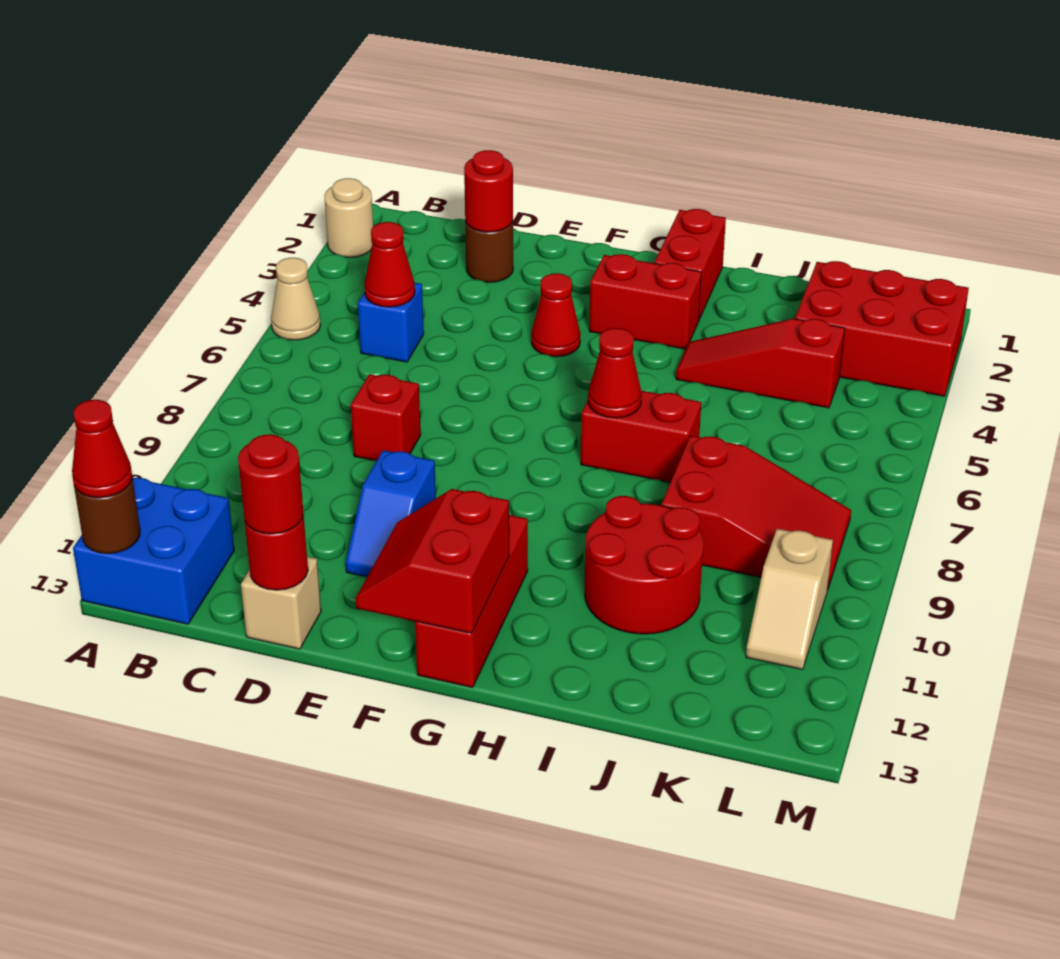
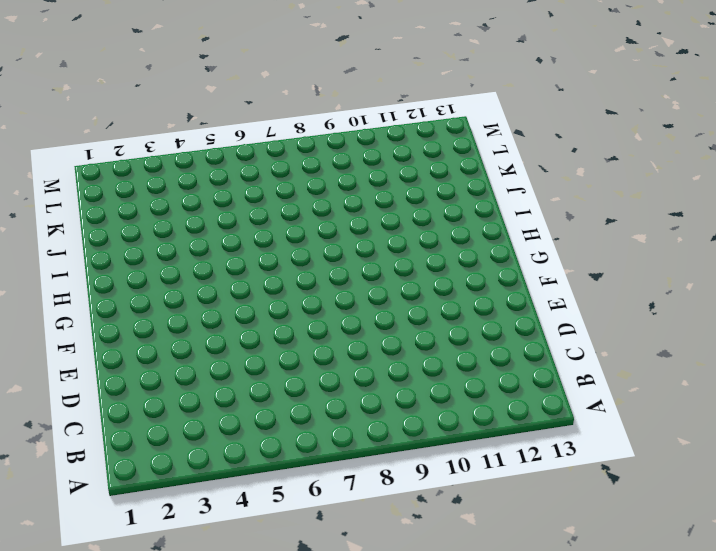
none -> tan 1x1 round brick [324,178,373,257]
none -> tan 1x1 cone [271,258,321,340]
none -> blue 2x2 brick [73,478,234,624]

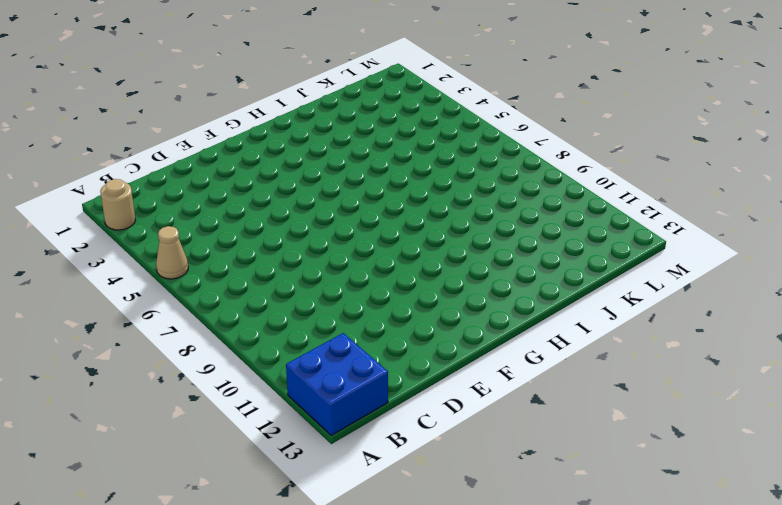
none -> blue 1x1 brick [358,283,424,362]
none -> brown 1x1 round brick [465,221,513,282]
none -> red 1x1 brick [351,374,421,461]

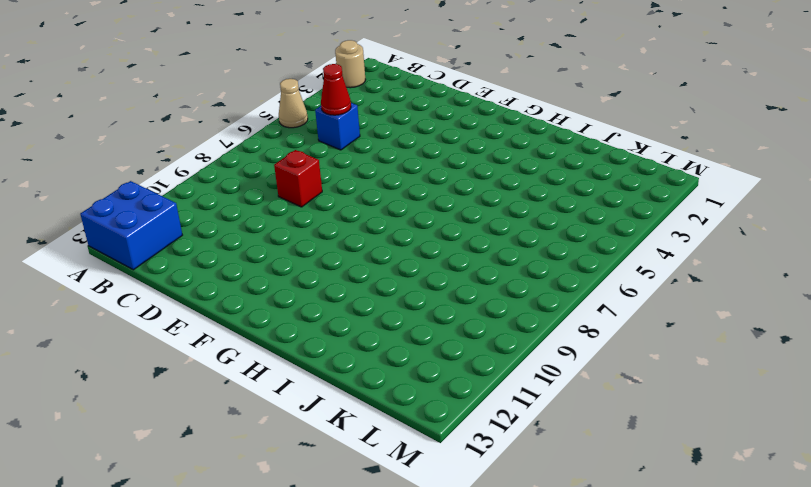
none -> brown 1x1 round brick [465,221,513,282]
none -> tan 1x1 brick [241,557,321,649]
none -> blue 1x2 slope [346,450,436,577]

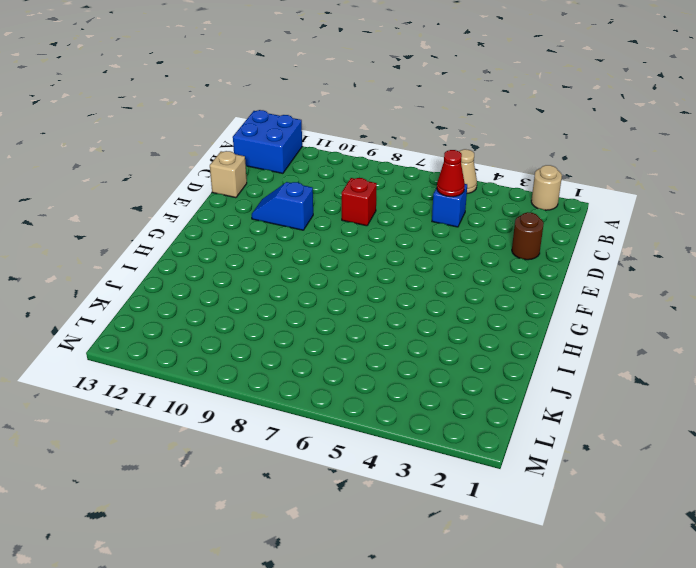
none -> red 1x1 cone [531,273,581,357]
none -> red 1x2 brick [589,254,701,349]
none -> red 1x3 brick [415,515,528,688]

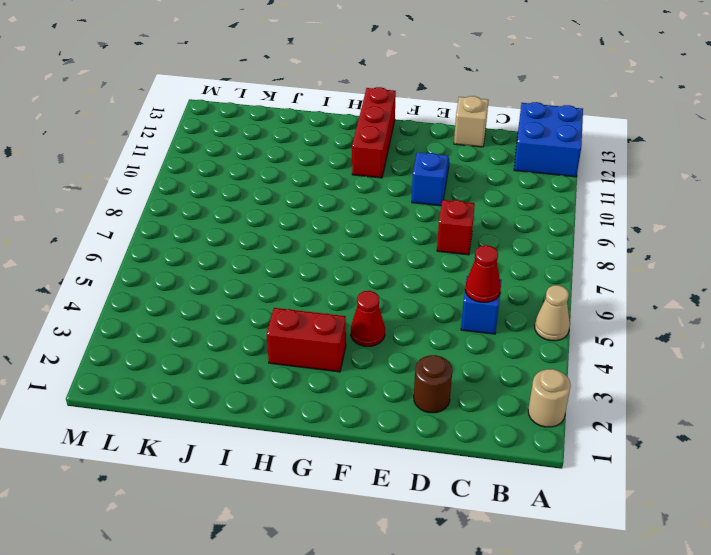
none -> red 1x2 brick [654,209,726,320]
none -> red 1x2 brick [581,391,701,482]
none -> red 1x3 slope [676,319,845,408]

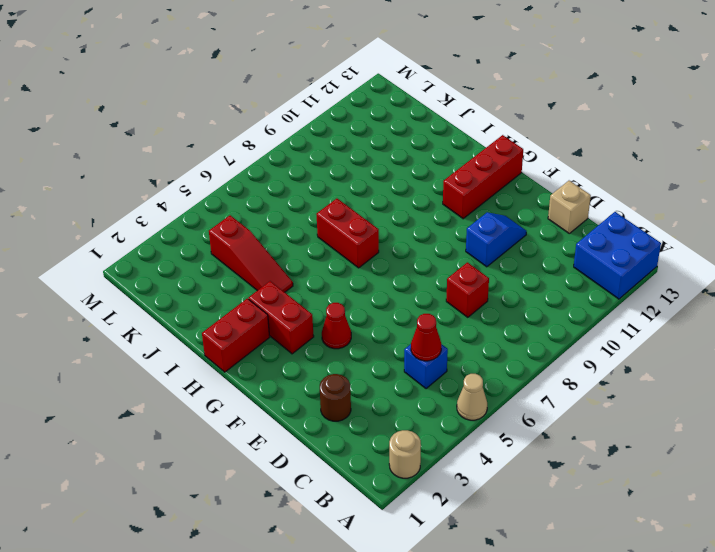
none -> red 2x2 round brick [585,496,703,634]
none -> red 2x3 slope [662,435,851,591]
none -> red 2x3 brick [795,261,969,396]

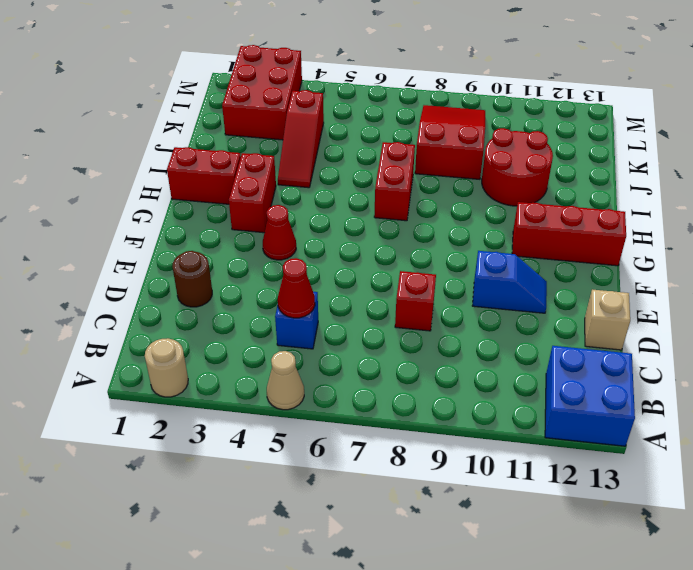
none -> tan 1x2 slope [746,529,833,670]
none -> brown 1x1 round brick [74,478,140,554]
none -> red 1x1 round brick [464,150,513,232]

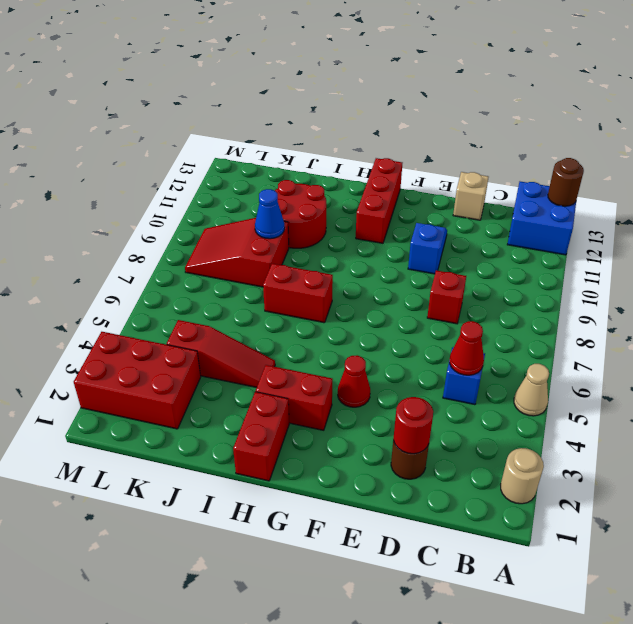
blue 1x1 cone [255,189,285,239] -> none
none -> tan 1x2 slope [746,529,833,670]
none -> red 1x1 round brick [245,516,308,590]
none -> red 2x2 slope [356,489,509,633]

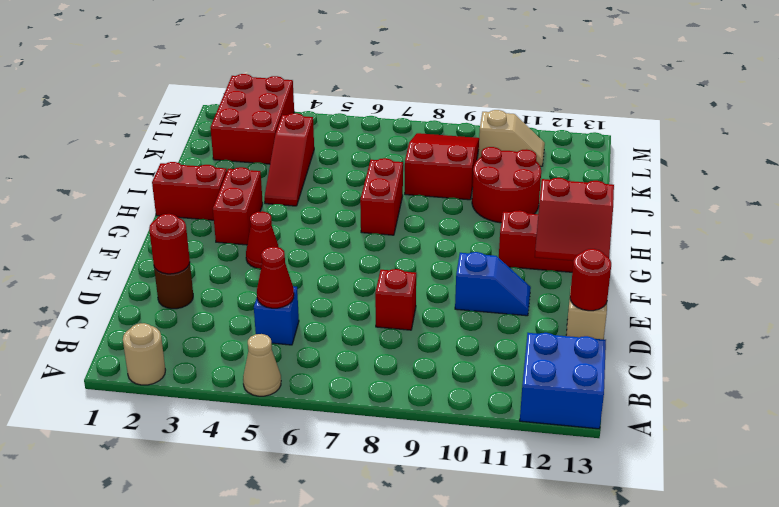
none -> brown 1x1 round brick [74,478,140,554]
none -> red 1x1 cone [588,328,642,418]
none -> red 1x1 cone [72,400,132,498]

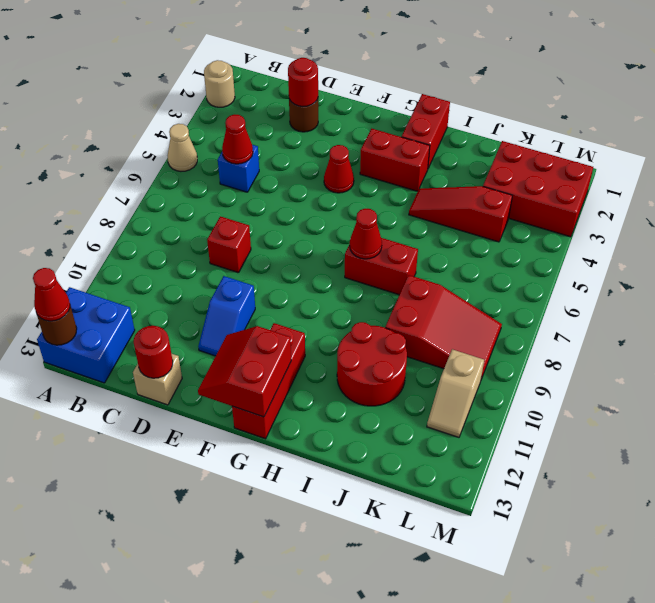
none -> red 1x1 round brick [238,434,304,534]

